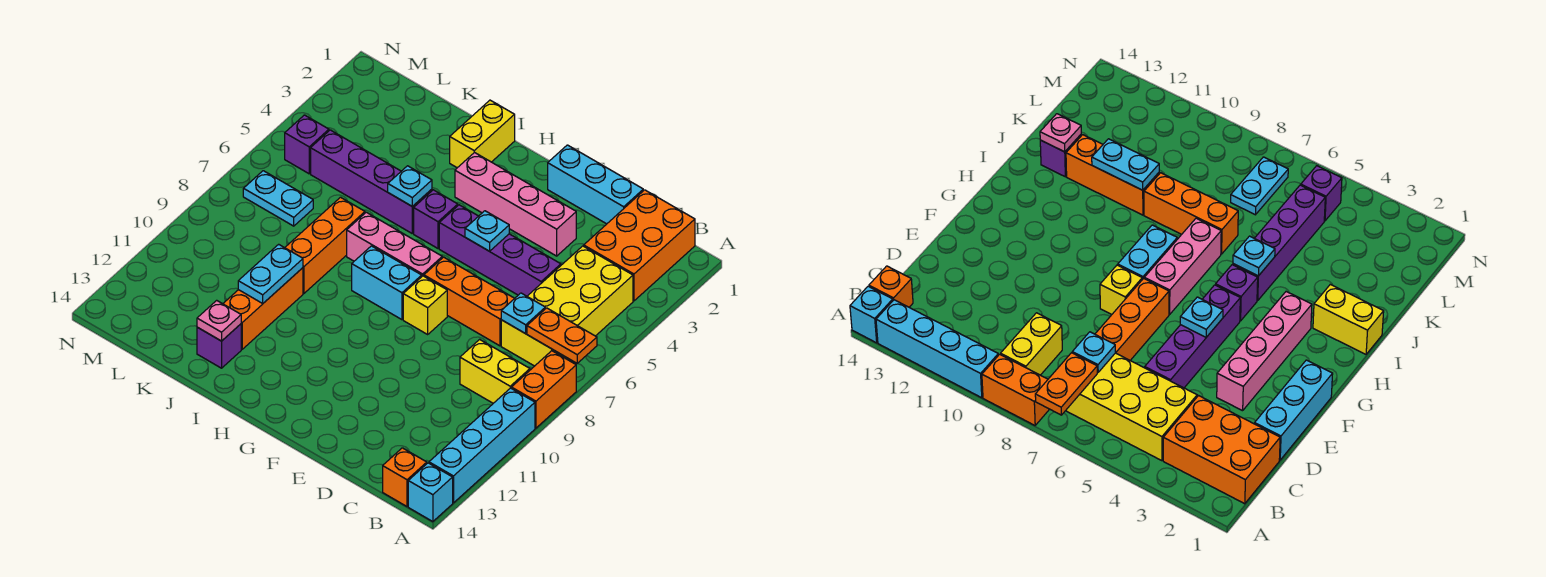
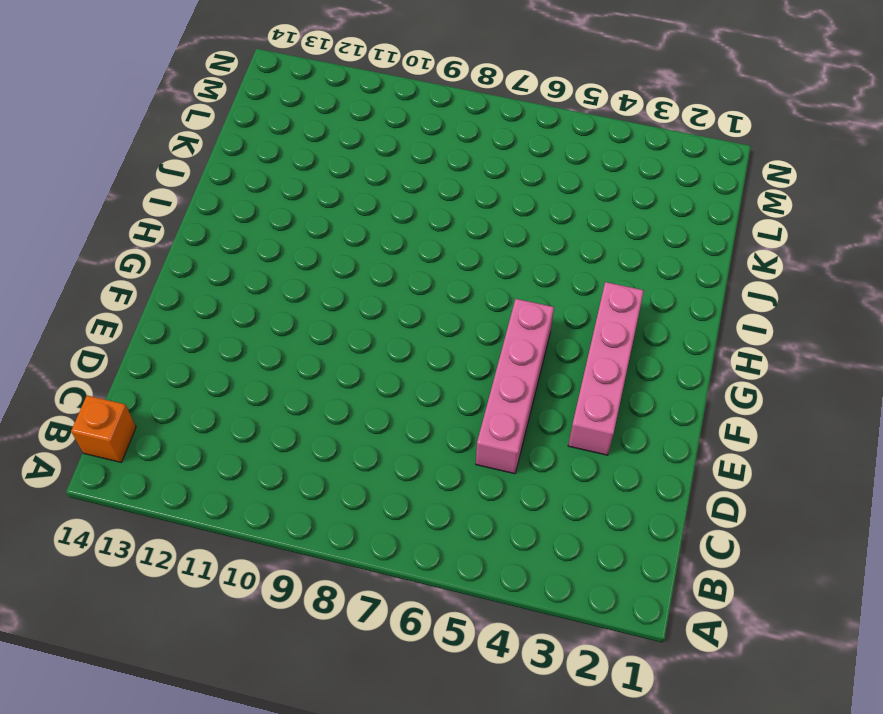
pink 1x4 brick [476,299,554,474] -> purple 1x4 brick [439,205,561,296]
none -> orange 1x2 brick [512,351,576,428]
none -> cyan 1x4 brick [429,388,535,503]
none -> cyan 1x1 brick [408,463,453,522]

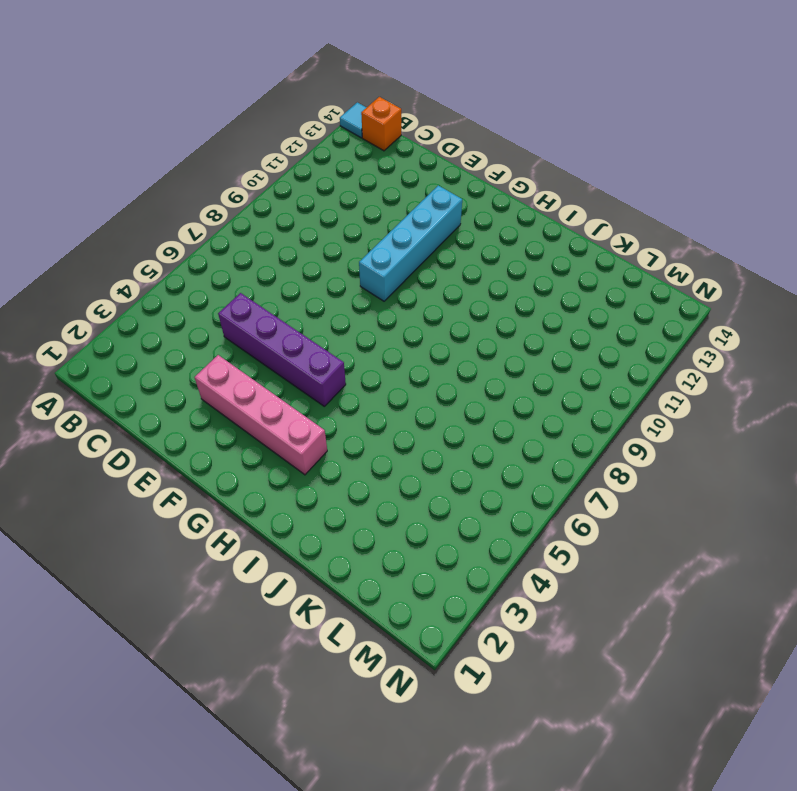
cyan 1x1 tile [340,102,367,138] -> cyan 1x1 brick [408,463,453,522]
cyan 1x4 brick [359,185,462,301] -> cyan 1x4 brick moved to [429,388,535,503]
none -> orange 1x2 brick [512,351,576,428]
none -> orange 2x3 brick [584,190,695,301]
none -> yellow 2x4 brick [501,246,633,366]

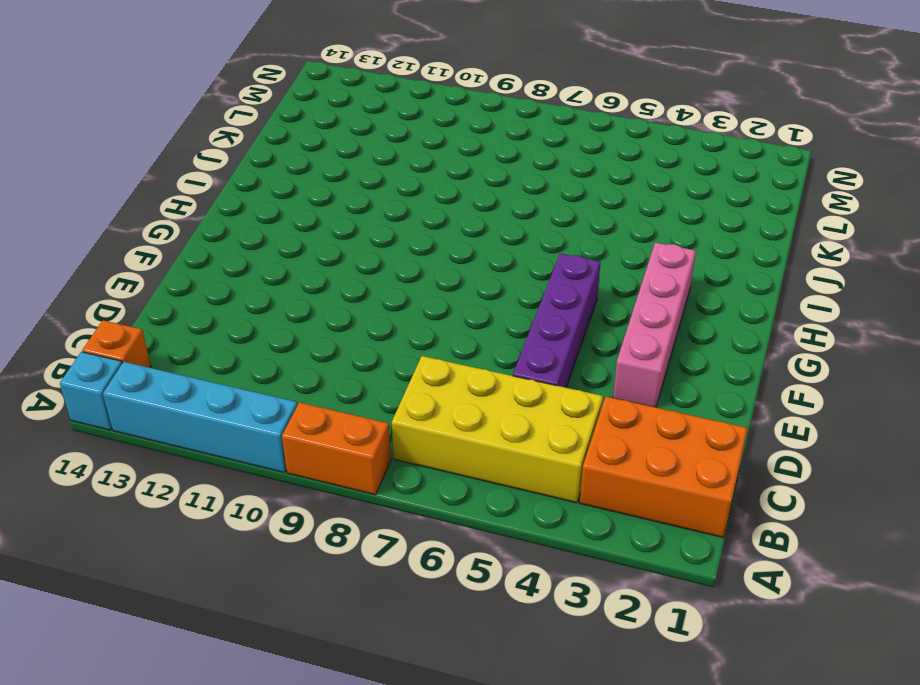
none -> yellow 1x2 brick [460,339,530,403]
none -> cyan 1x3 brick [548,145,643,224]
none -> orange 1x3 brick [424,257,515,346]

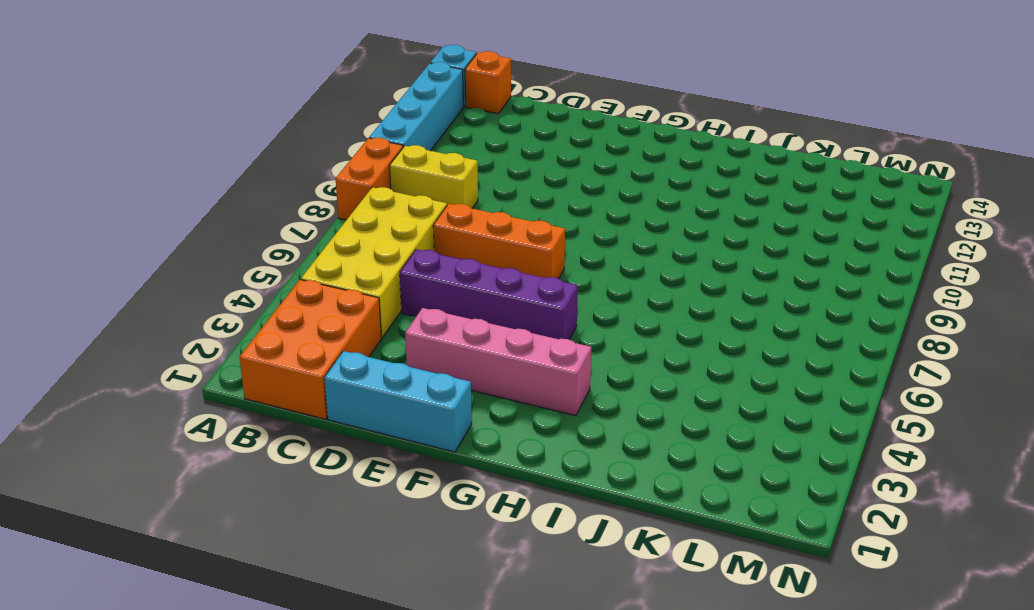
none -> yellow 1x1 brick [403,276,447,334]
none -> pink 1x3 brick [347,212,442,276]
none -> cyan 1x2 brick [352,246,422,320]

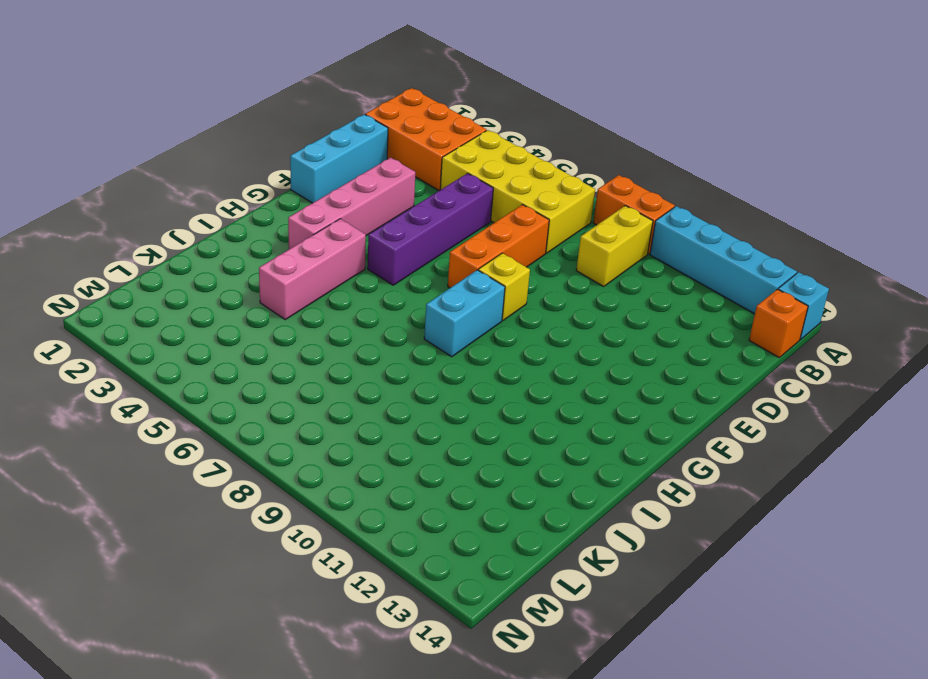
pink 1x3 brick [259,219,366,320] -> pink 1x3 brick moved to [347,212,442,276]
none -> purple 1x1 brick [414,190,458,248]
none -> yellow 1x2 brick [450,100,515,168]
none -> purple 1x4 brick [311,130,432,233]

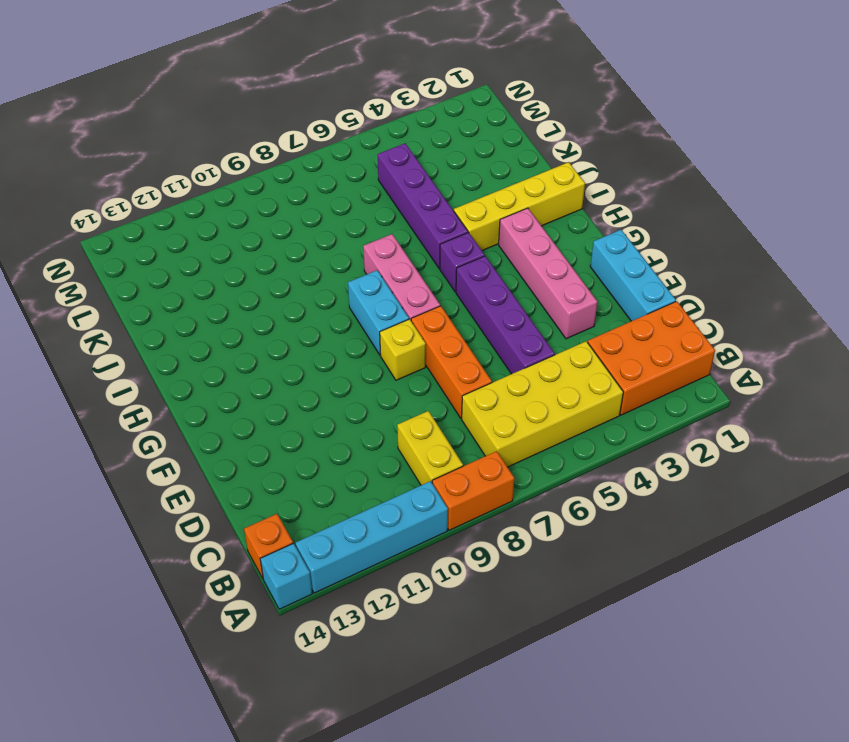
yellow 1x4 brick [454,162,585,251] -> yellow 1x2 brick [450,100,515,168]
none -> orange 1x3 brick [285,197,365,293]
none -> orange 1x3 brick [223,268,303,349]
none -> purple 1x1 brick [197,324,241,368]

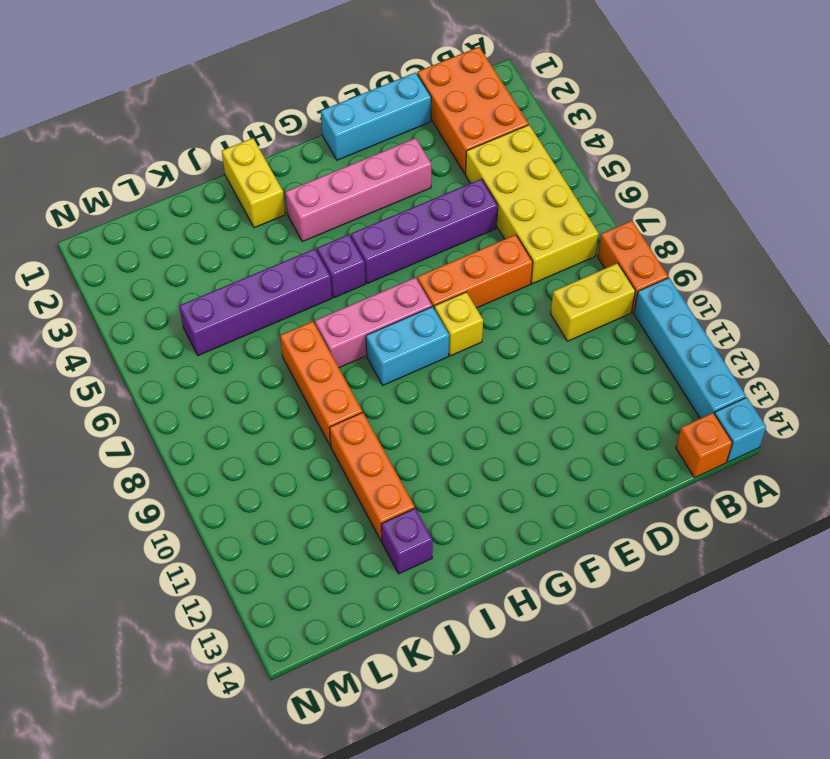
none -> cyan 1x2 plate [243,171,313,226]
none -> purple 1x1 brick [285,115,329,174]
none -> orange 1x2 plate [527,308,597,363]

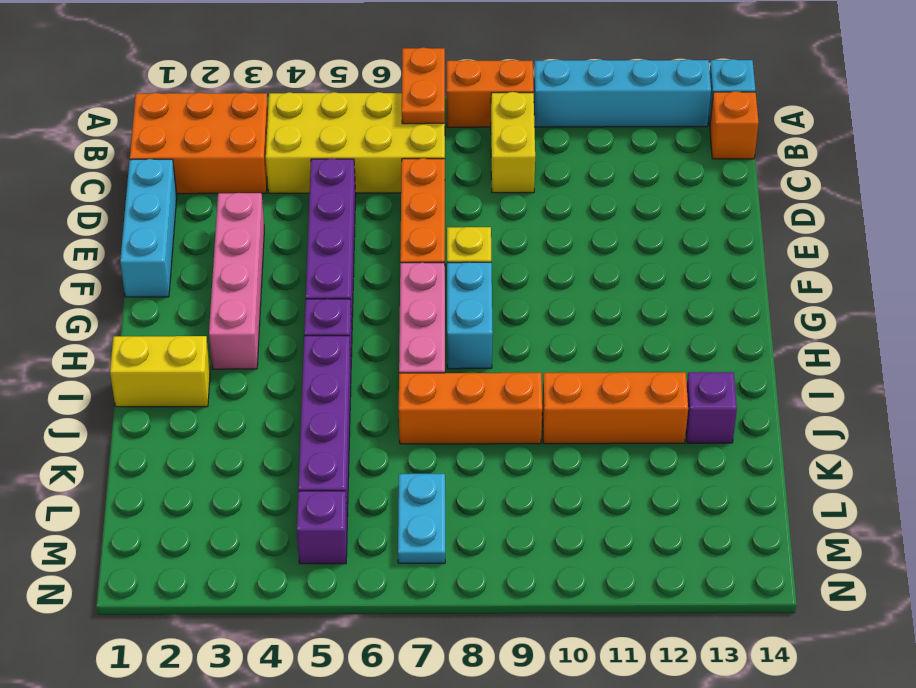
none -> cyan 1x1 plate [501,293,545,334]
none -> cyan 1x1 plate [465,211,509,251]
none -> cyan 1x1 plate [388,166,432,206]

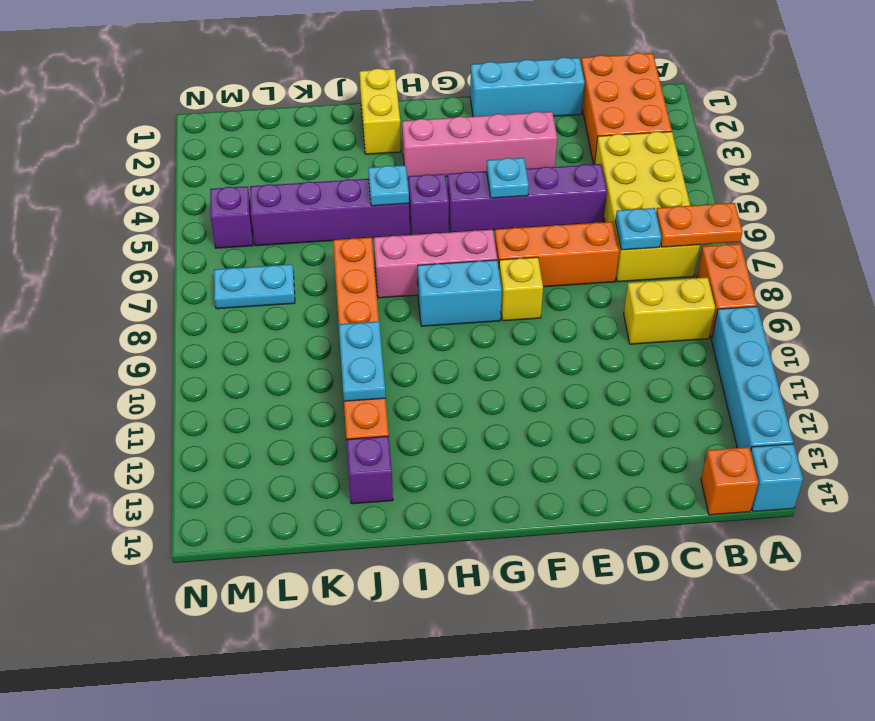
none -> pink 1x1 plate [197,300,241,341]

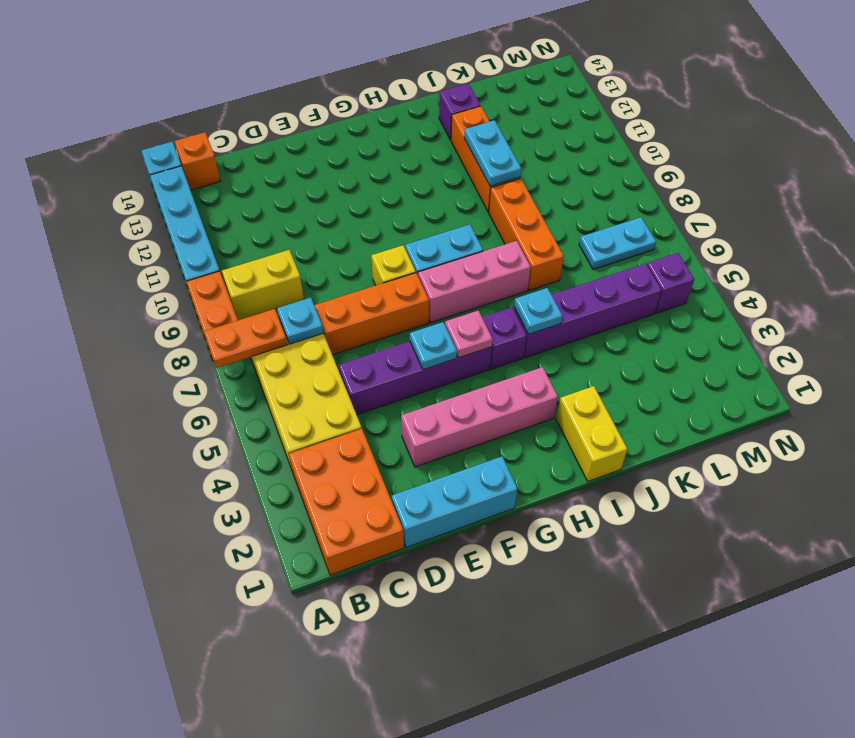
pink 1x1 plate [445,311,493,358] -> pink 1x1 plate moved to [197,300,241,341]

